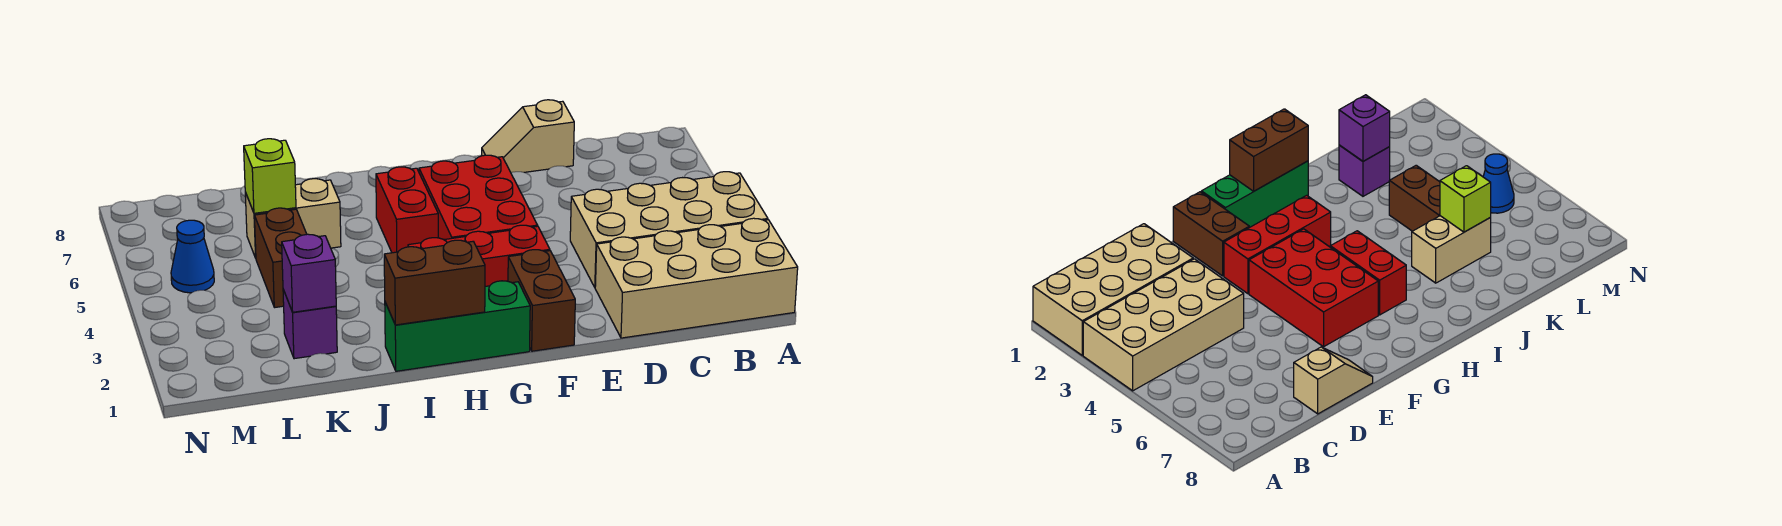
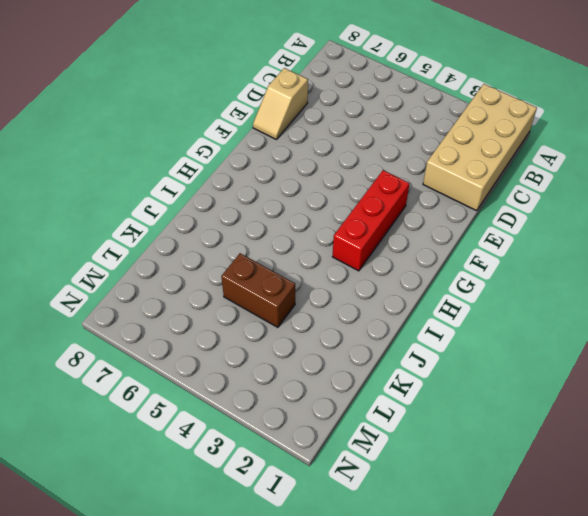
none -> tan 2x4 brick [570,172,768,287]
none -> brown 1x2 brick [508,250,575,351]
none -> red 2x3 brick [419,155,538,240]

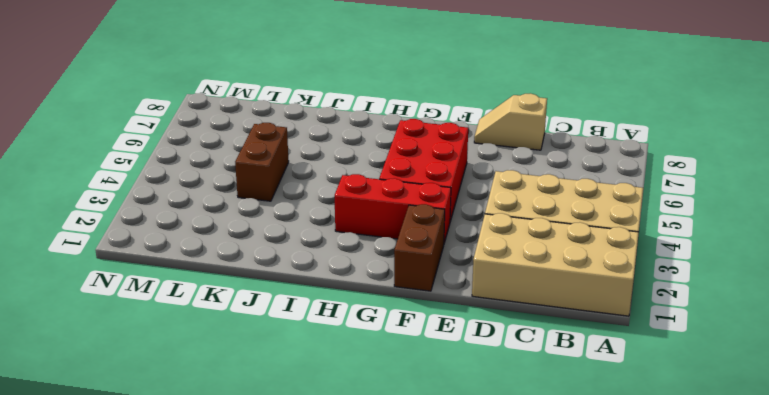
none -> green 1x3 brick [385,281,530,371]
none -> red 1x2 brick [376,167,438,253]
none -> tan 1x2 brick [245,179,341,258]

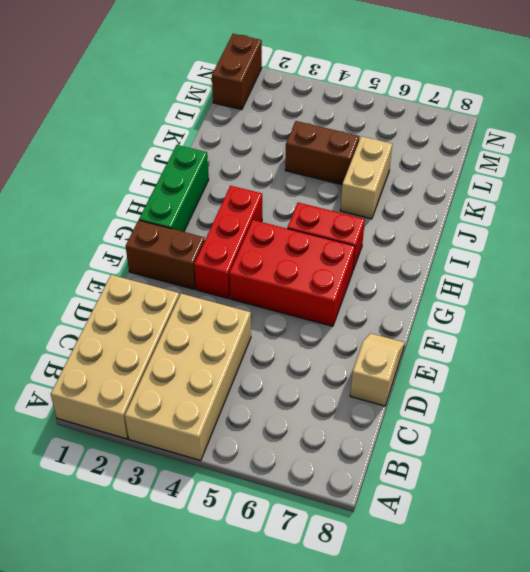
brown 1x2 brick [212,34,262,110] -> brown 1x2 brick moved to [384,240,485,325]
none -> purple 1x1 brick [283,290,337,359]
none -> blue 1x1 cone [171,220,214,293]
none -> purple 1x1 brick [282,234,336,312]

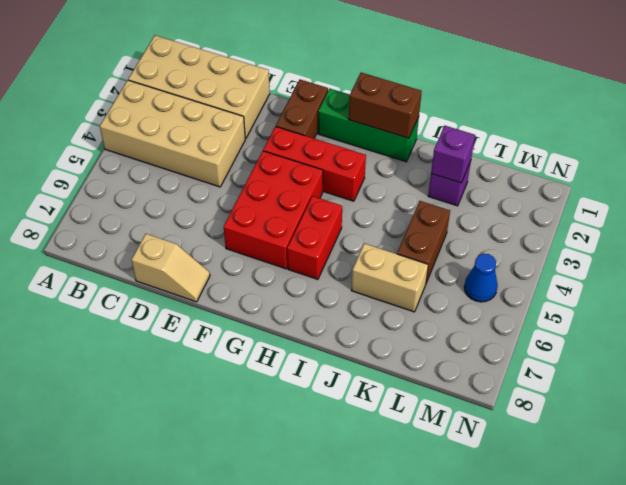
none -> lime 1x1 brick [244,139,296,213]

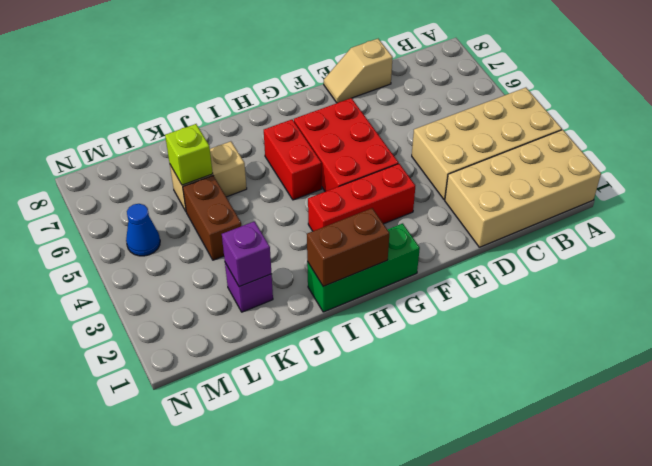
none -> brown 1x2 brick [508,250,575,351]

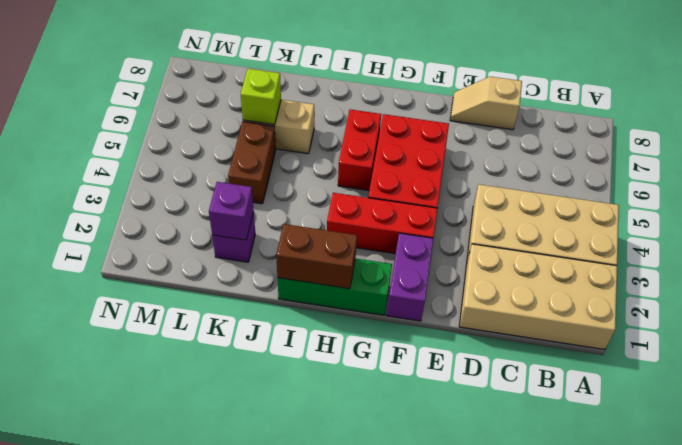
purple 1x2 brick [387,233,433,321] -> brown 1x2 brick [508,250,575,351]
none -> blue 1x1 cone [171,220,214,293]

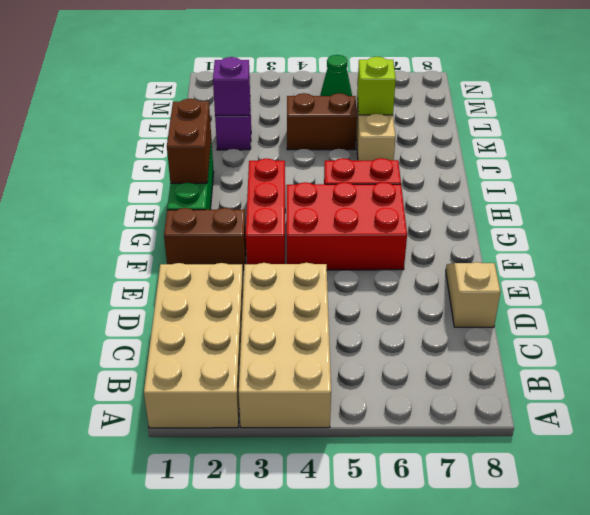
green 1x1 cone [320,55,352,96] -> blue 1x1 cone [171,220,214,293]

